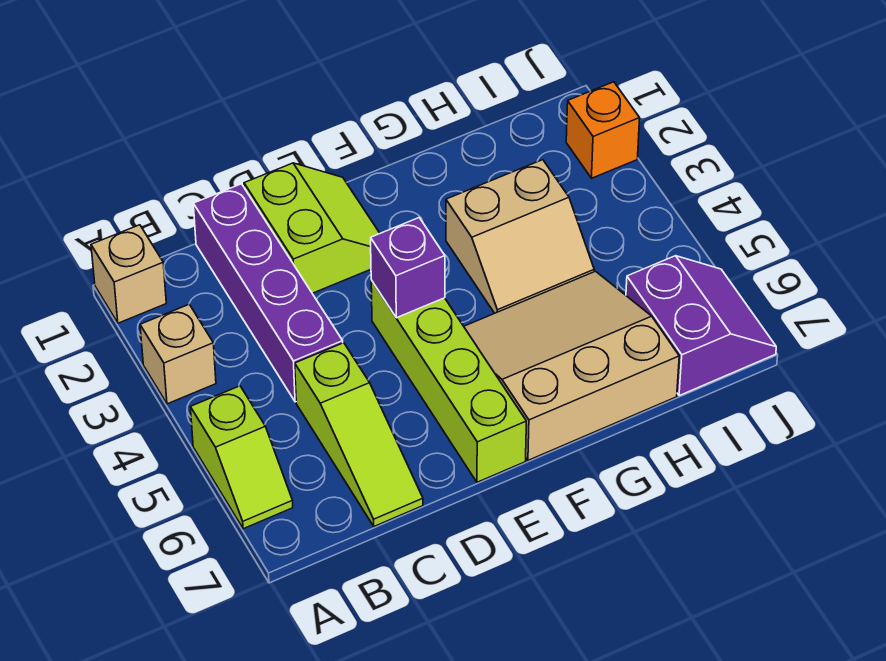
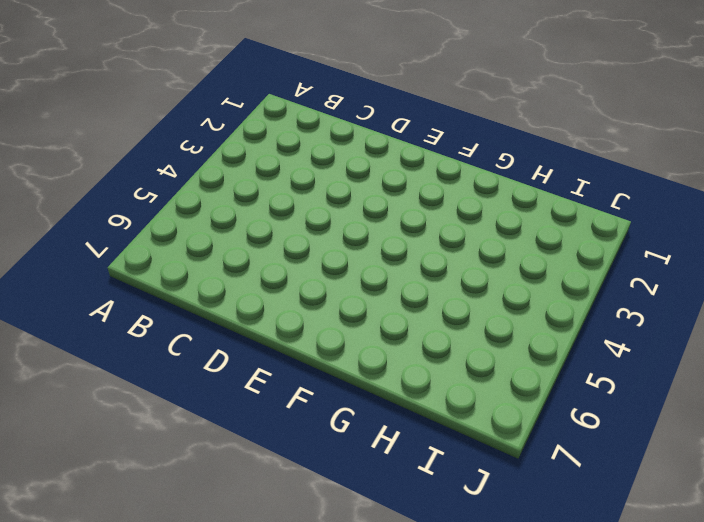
none -> tan 1x1 brick [91,225,166,323]
none -> tan 1x1 brick [140,304,216,404]
none -> lime 1x2 slope [190,386,293,529]

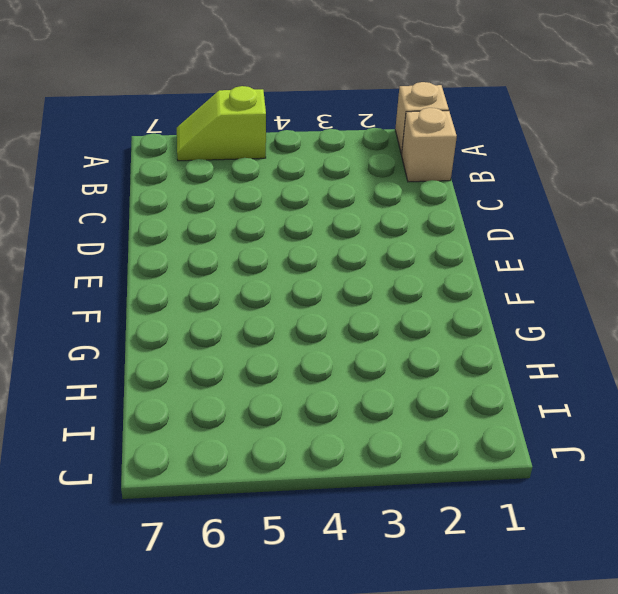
tan 1x1 brick [401,108,457,182] -> tan 1x1 brick moved to [140,304,216,404]
none -> purple 1x4 brick [193,184,343,402]
none -> lime 1x3 slope [295,343,423,526]
none -> lime 2x2 slope [244,163,380,293]

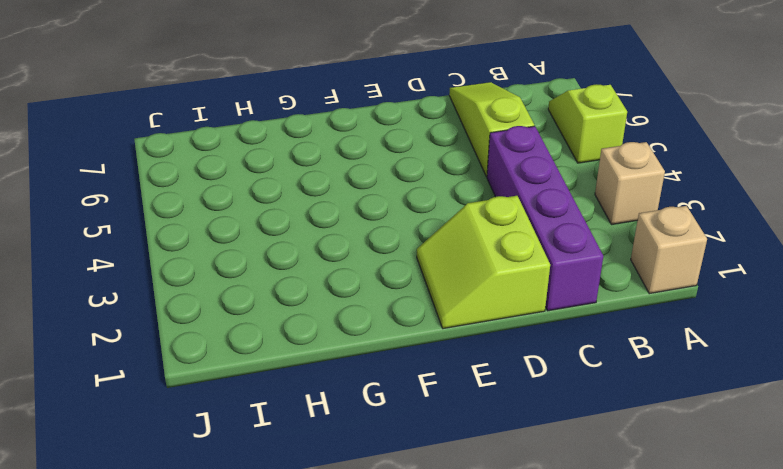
none -> lime 1x4 brick [371,280,526,482]
none -> tan 3x3 slope [464,271,679,460]
none -> tan 2x2 slope [446,160,594,313]

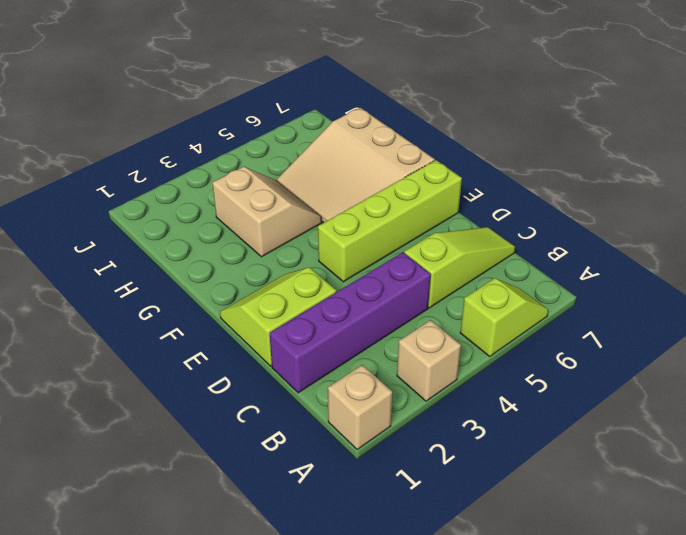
none -> purple 2x2 slope [626,256,776,396]
none -> orange 1x1 brick [566,82,640,178]
none -> purple 1x1 brick [371,218,445,318]

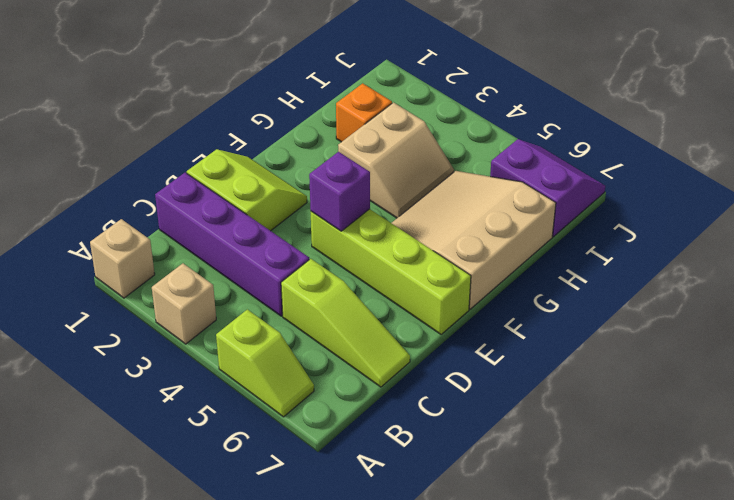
orange 1x1 brick [336,83,392,142] -> orange 1x1 brick moved to [566,82,640,178]

